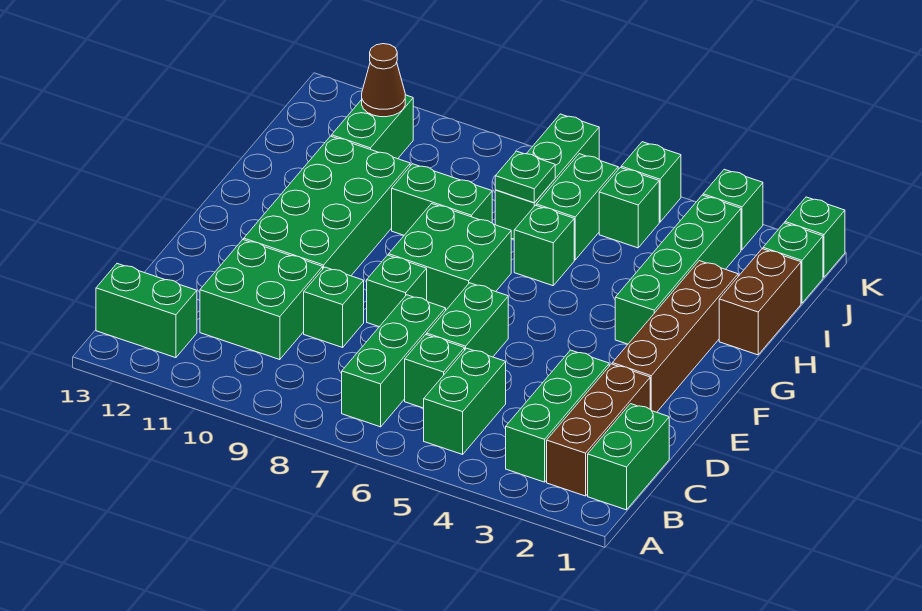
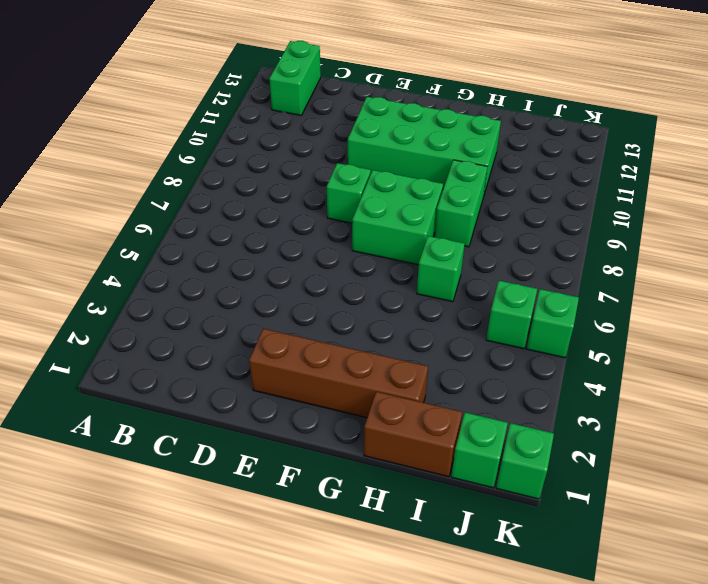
none -> green 1x2 brick [588,404,669,510]
none -> brown 1x3 brick [547,364,650,496]
none -> green 1x3 brick [506,350,609,482]

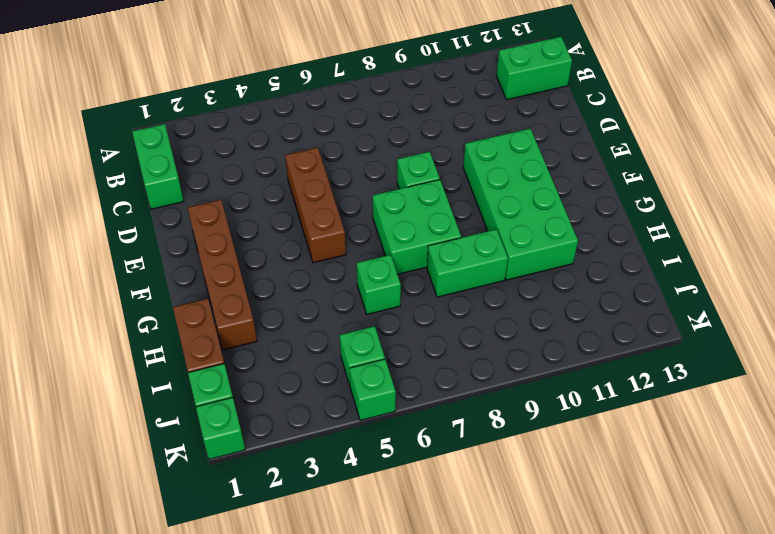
brown 1x3 brick [285,148,346,263] -> brown 1x3 brick moved to [547,364,650,496]
none -> green 1x3 brick [506,350,609,482]
none -> green 1x2 brick [424,348,506,454]
none -> green 1x3 brick [342,295,446,427]

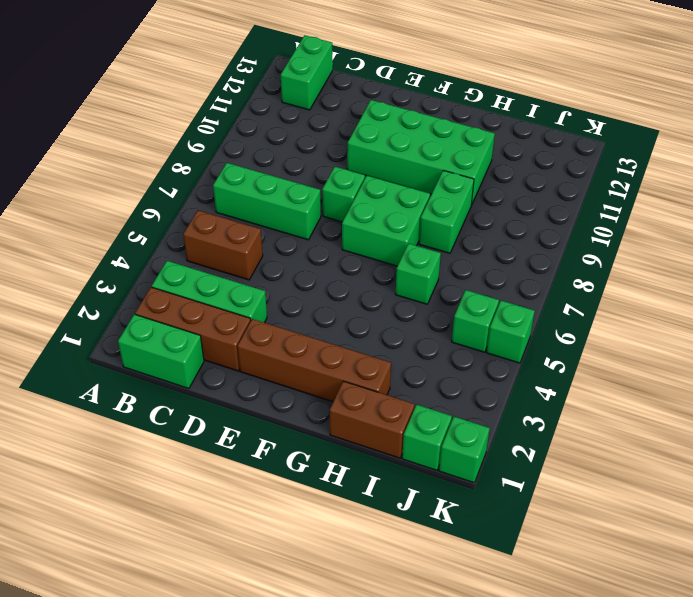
brown 1x2 brick [183,210,263,280] -> green 1x2 brick [424,348,506,454]
none -> green 1x1 brick [405,335,465,408]
none -> green 2x2 brick [200,240,323,360]
none -> green 1x2 brick [427,283,508,357]

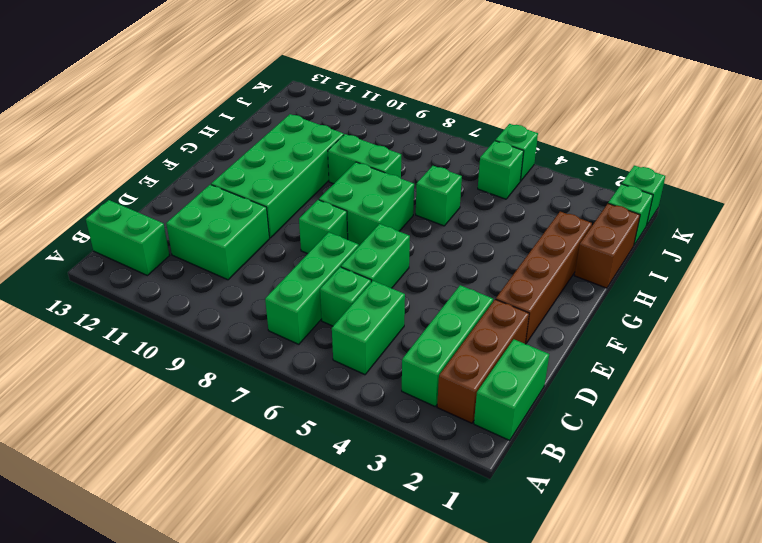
none -> green 1x1 brick [304,267,364,347]
none -> green 1x4 brick [615,195,741,344]
none -> green 1x2 brick [536,154,618,260]

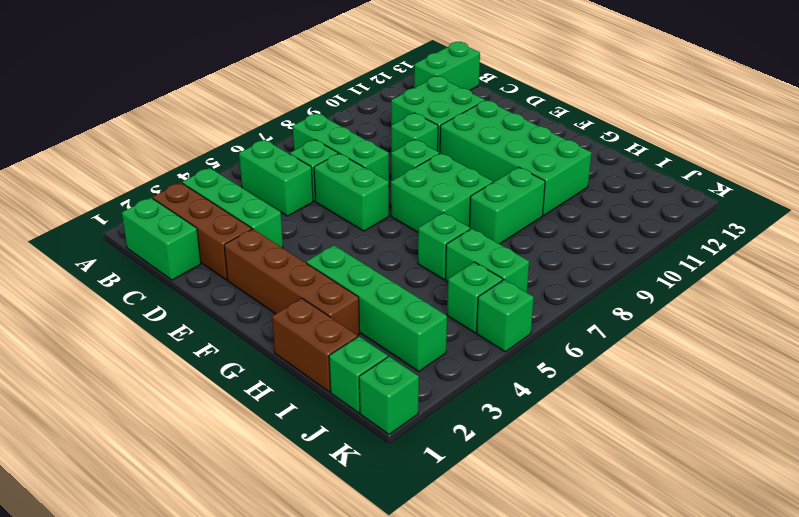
none -> green 1x3 brick [495,114,599,239]
none -> green 1x2 brick [332,95,413,159]
none -> green 1x1 brick [703,169,763,250]

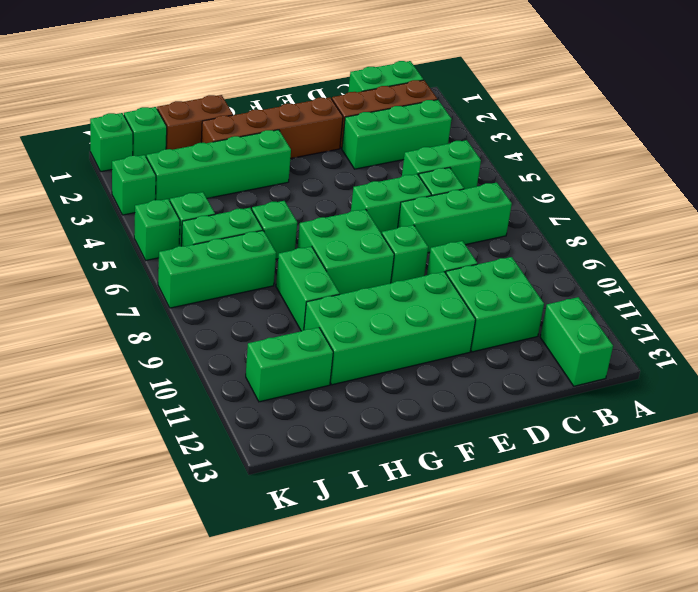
none -> green 1x1 plate [495,151,555,203]
none -> brown 1x1 cone [362,44,405,117]

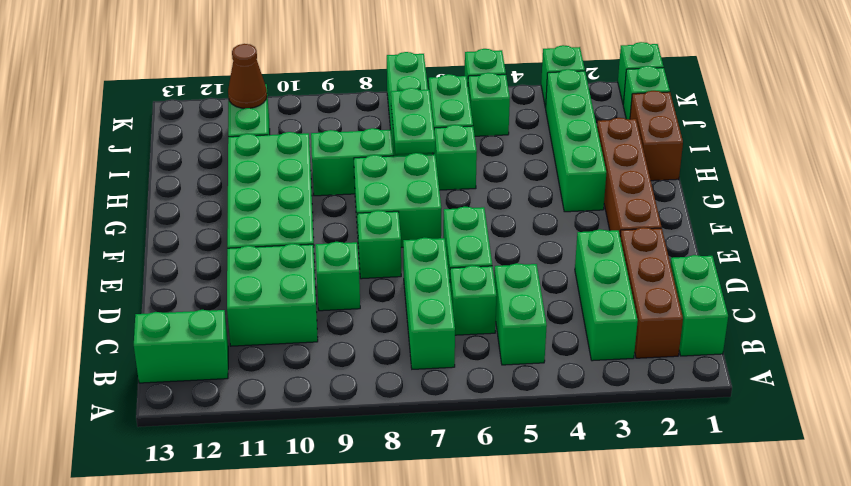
green 1x2 plate [391,88,435,154] -> green 1x1 plate [495,151,555,203]

